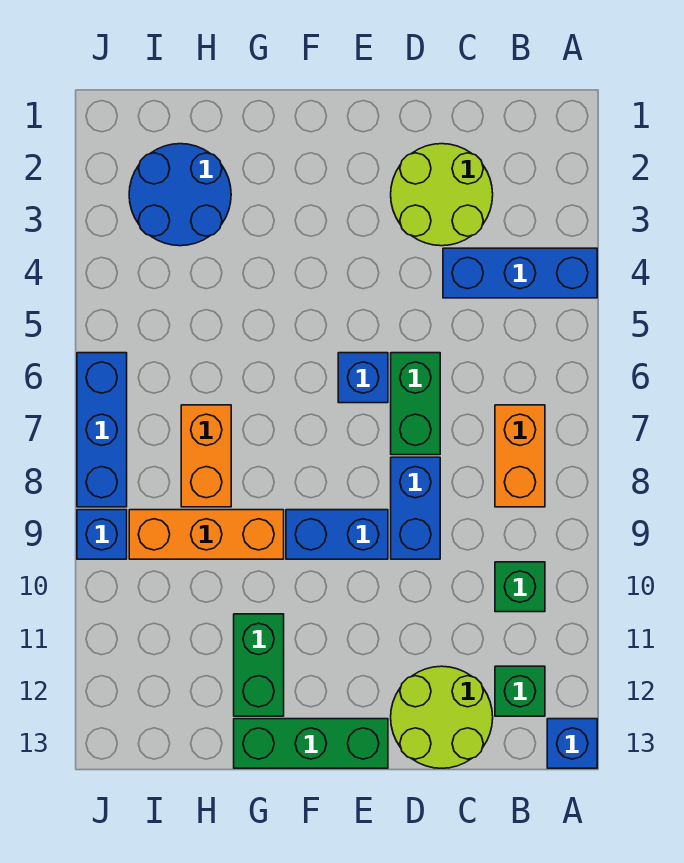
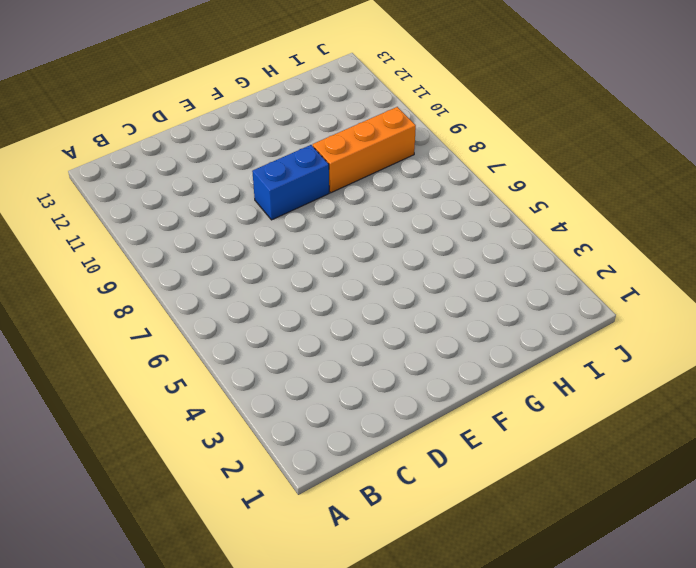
none -> blue 1x3 brick [443,248,597,298]
none -> blue 1x1 brick [547,719,597,768]
none -> orange 1x2 brick [495,405,545,507]

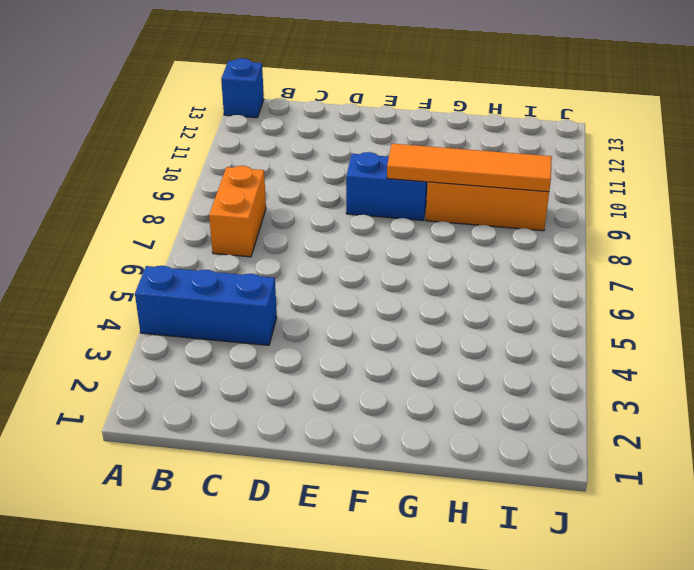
orange 1x4 tile [387,144,552,192] -> none
none -> green 1x1 brick [495,562,545,612]
none -> green 1x1 brick [495,666,545,716]
none -> lime 2x2 round brick [391,144,493,246]

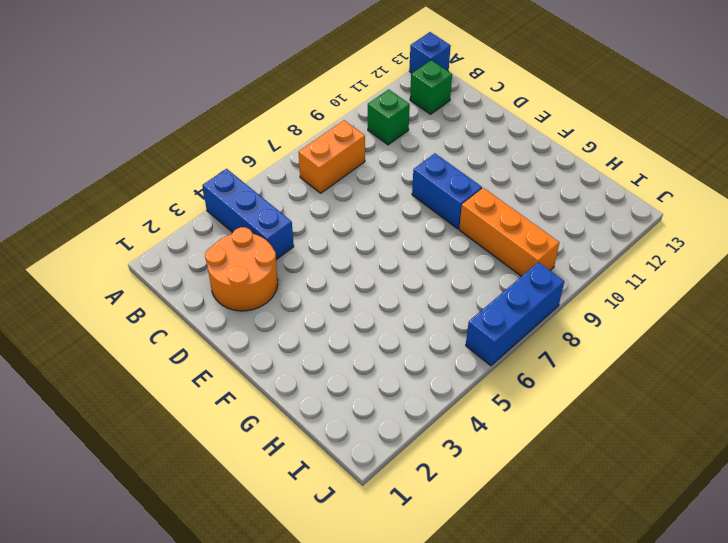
orange 2x2 round brick [205,227,278,311] -> lime 2x2 round brick [391,144,493,246]
none -> lime 2x2 round brick [391,666,493,768]
none -> green 1x2 brick [391,353,440,455]
none -> blue 1x2 brick [391,457,440,559]

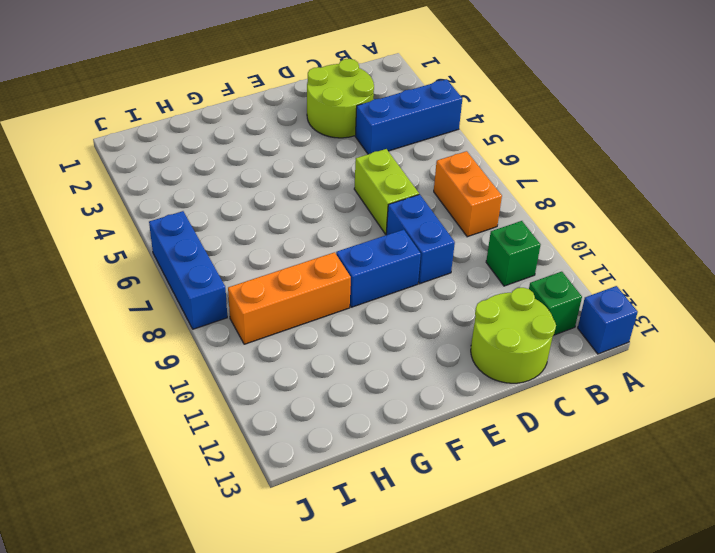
lime 1x2 brick [354,149,419,234] -> green 1x2 brick [391,353,440,455]
none -> blue 1x1 brick [338,353,388,403]
none -> green 1x3 brick [234,719,388,768]
none -> green 1x2 brick [234,614,284,716]

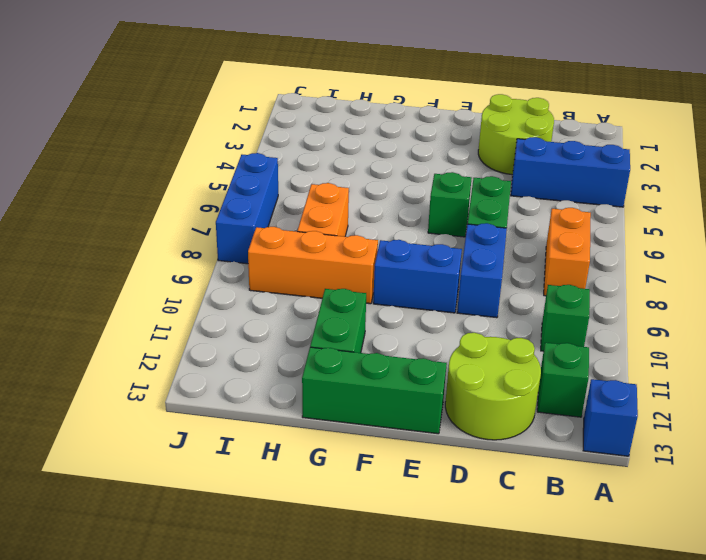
green 1x1 brick [428,172,471,237] -> blue 1x1 brick [338,353,388,403]
none -> blue 2x2 round brick [129,144,231,246]
none -> blue 1x1 brick [77,510,127,559]

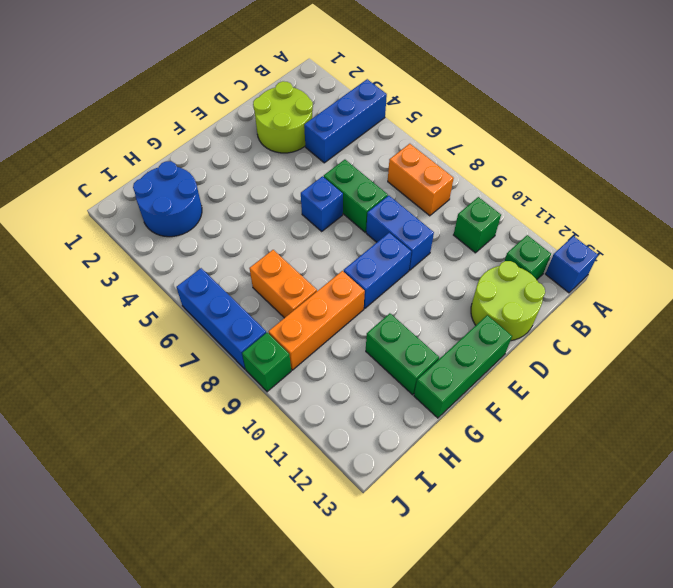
green 1x1 brick [242,333,291,392] -> blue 1x1 brick [77,510,127,559]

